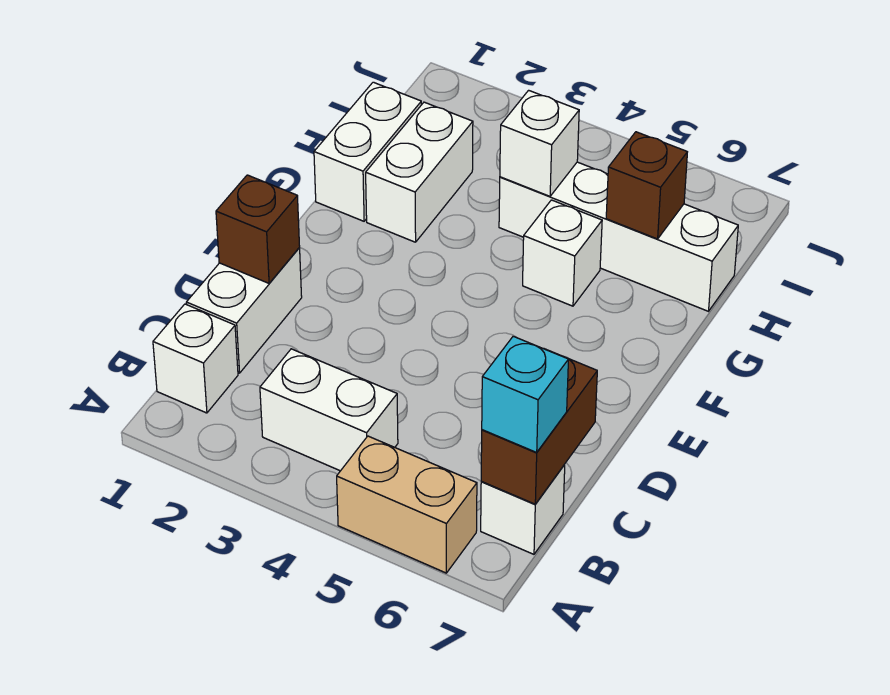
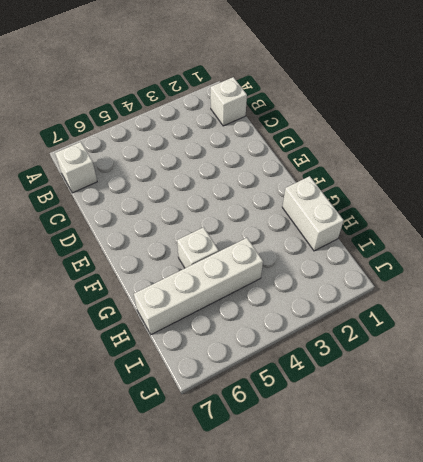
none -> tan 1x2 brick [337,436,477,573]
none -> white 1x2 brick [260,349,398,471]
none -> white 1x2 brick [186,248,302,373]

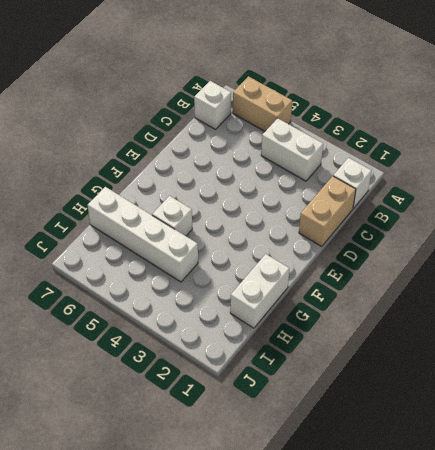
tan 1x2 brick [299,176,356,247] -> white 1x2 brick [186,248,302,373]
none -> white 1x2 brick [366,102,473,242]
none -> brown 1x2 brick [481,348,597,504]
none -> brown 1x1 brick [216,175,300,283]

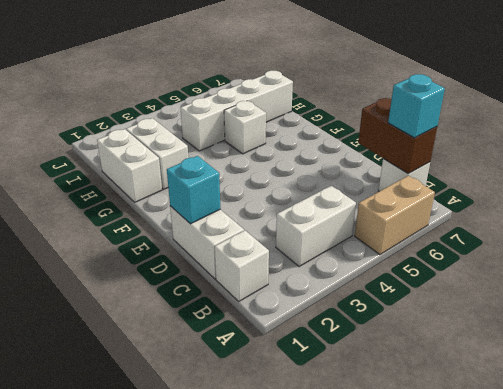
cyan 1x1 brick [167,156,220,224] -> brown 1x1 brick [216,175,300,283]
none -> white 1x1 brick [500,90,579,196]
none -> brown 1x1 brick [606,132,687,239]

